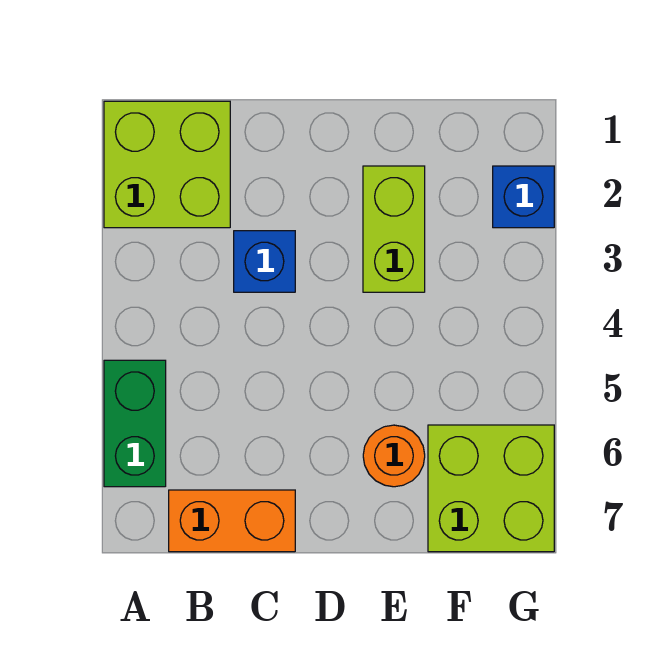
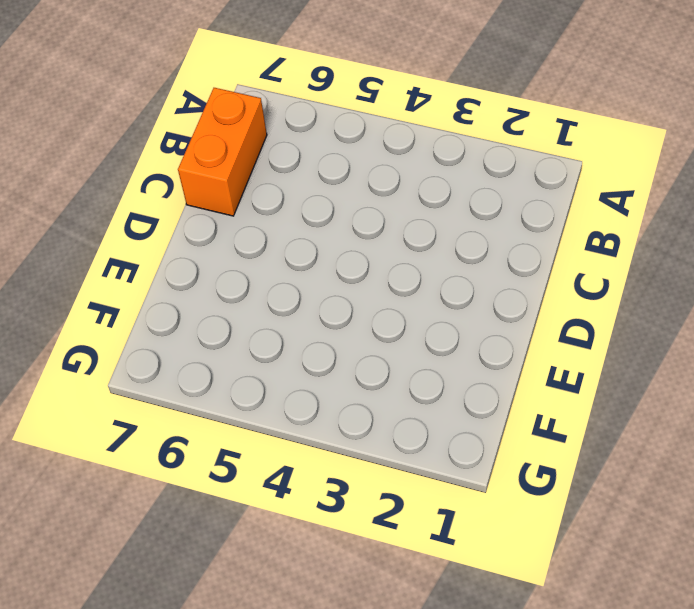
none -> lime 2x2 brick [104,101,230,228]
none -> green 1x2 brick [104,360,166,487]

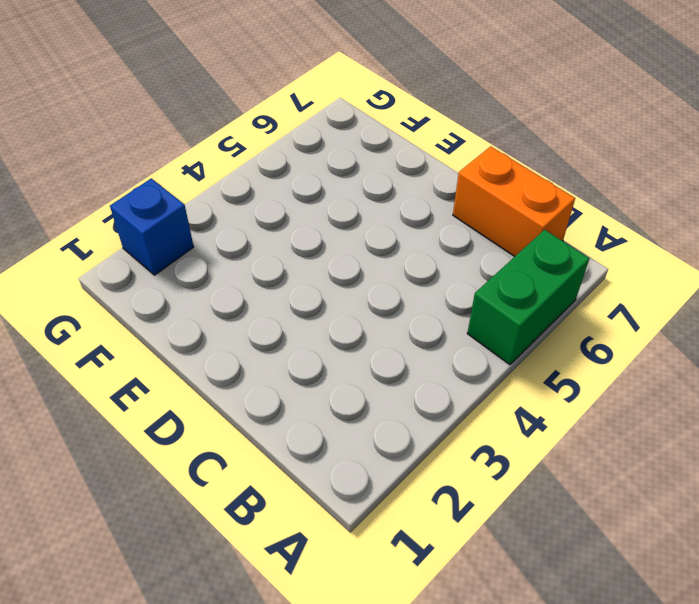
none -> lime 2x2 brick [104,101,230,228]
none -> blue 1x1 brick [234,231,295,292]

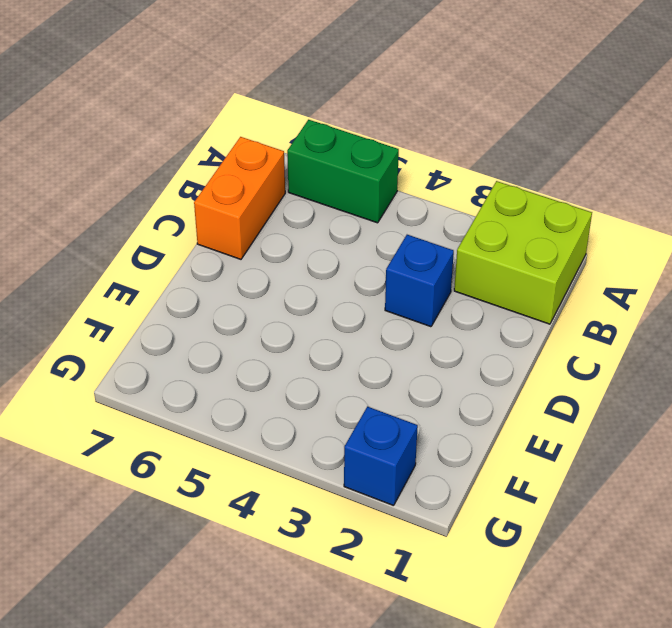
none -> lime 1x2 brick [363,166,425,292]
none -> orange 1x1 round brick [363,425,425,487]

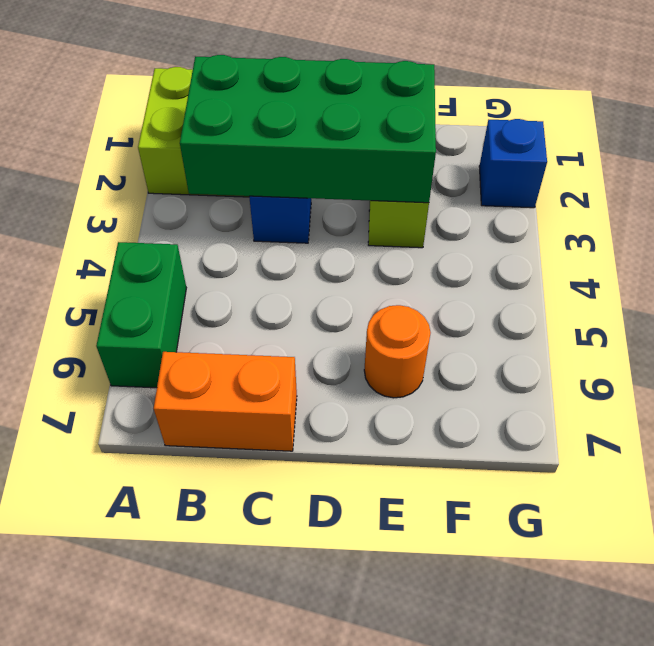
green 2x4 brick [180,55,436,203] -> none
none -> lime 2x2 brick [428,425,554,552]

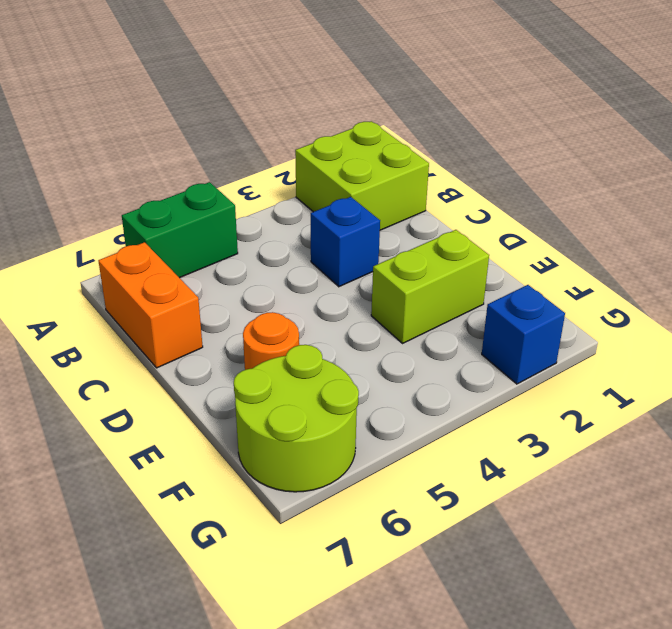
lime 2x2 round brick [234,345,359,492] -> lime 2x2 brick [428,425,554,552]

